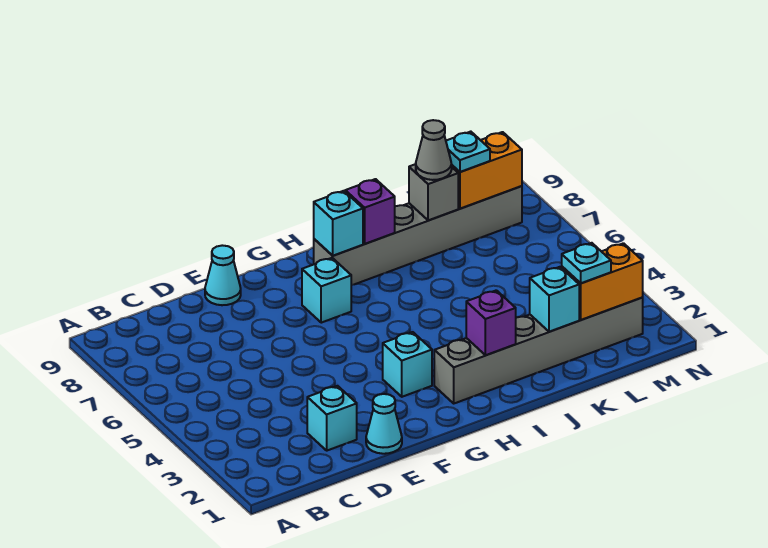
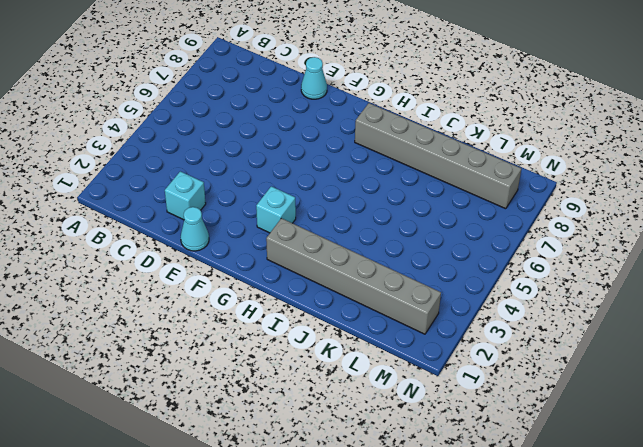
none -> cyan 1x1 brick [302,258,351,323]
none -> cyan 1x1 brick [314,191,363,256]
none -> purple 1x1 brick [466,290,516,355]

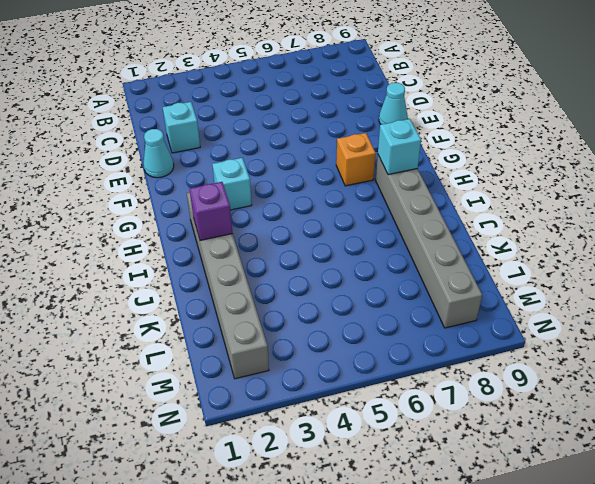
orange 1x1 brick [336,133,376,186] -> cyan 1x1 brick [302,258,351,323]
none -> purple 1x1 brick [345,179,395,244]
none -> cyan 1x1 brick [530,267,579,332]
none -> grey 1x1 brick [409,164,458,221]

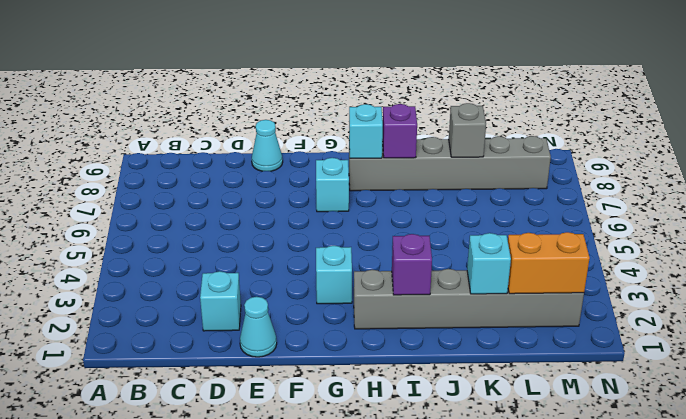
none -> orange 1x2 brick [452,132,522,209]
none -> grey 1x1 cone [416,120,452,180]
none -> cyan 1x1 plate [562,243,611,283]

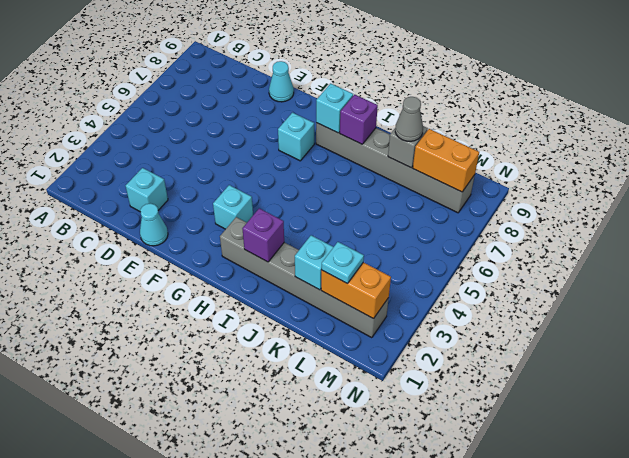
none -> cyan 1x1 plate [446,132,490,172]

